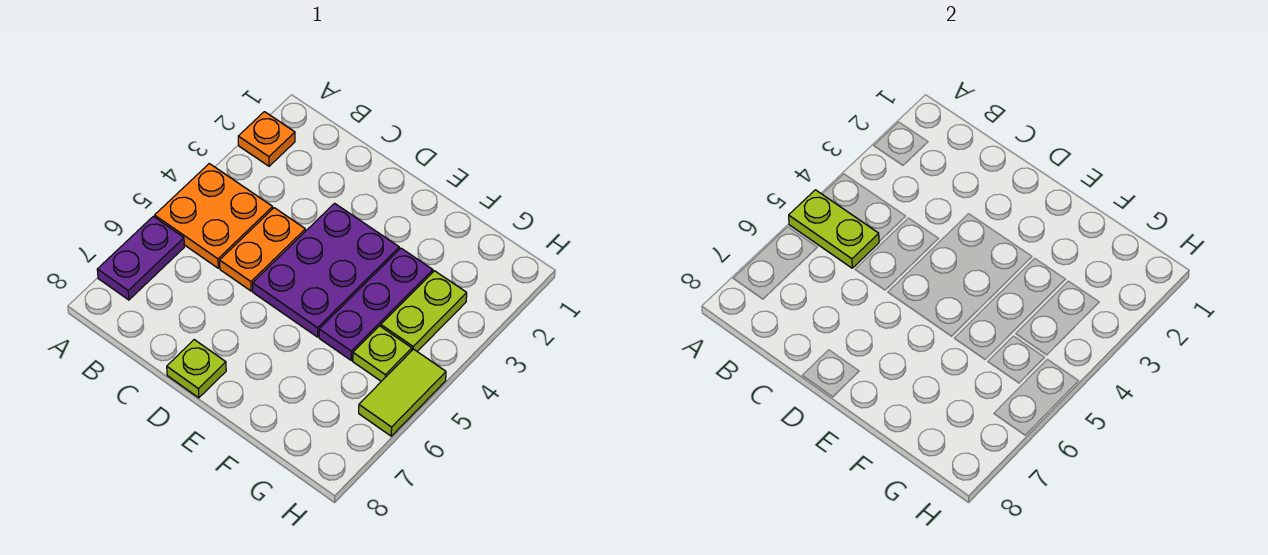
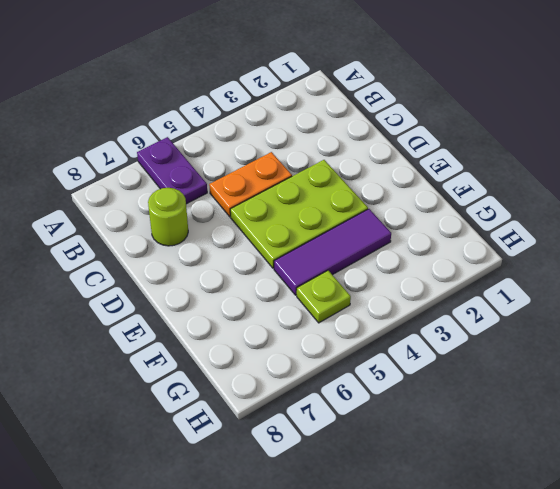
purple 1x2 plate [137,137,207,204] -> purple 1x2 plate turned to [97,217,184,300]
lime 1x1 round brick [148,188,188,246] -> none
lime 2x3 plate [230,160,368,268] -> purple 2x3 plate [253,203,399,337]
purple 1x3 tile [274,209,391,295] -> purple 1x3 plate [319,248,433,360]
none -> orange 1x1 plate [238,112,295,166]
none -> orange 2x2 plate [155,164,273,268]

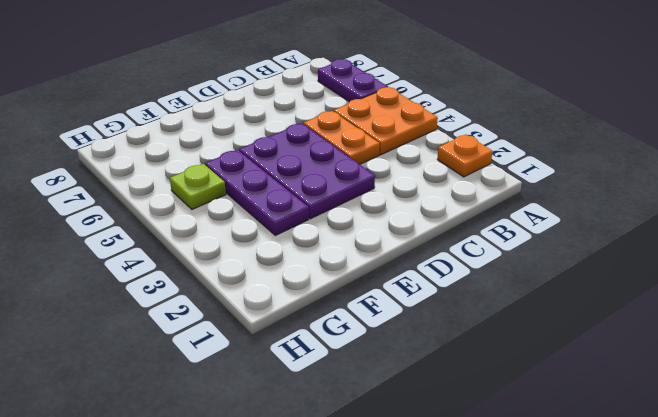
none -> lime 1x1 plate [167,340,226,398]
none -> lime 1x2 plate [381,271,467,351]

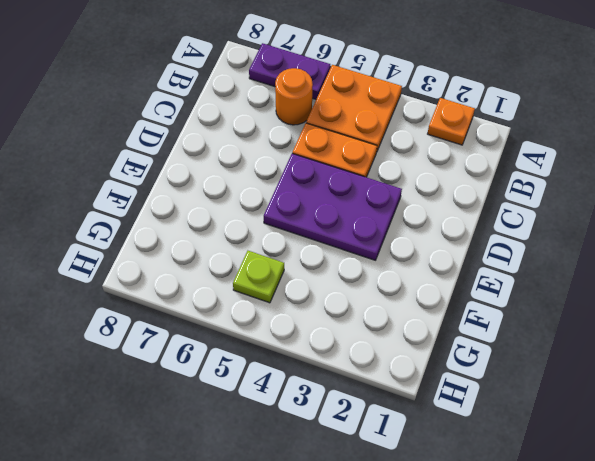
orange 1x1 round brick [275,68,313,125] -> none
none -> lime 1x1 plate [167,340,226,398]
none -> purple 1x3 plate [319,248,433,360]

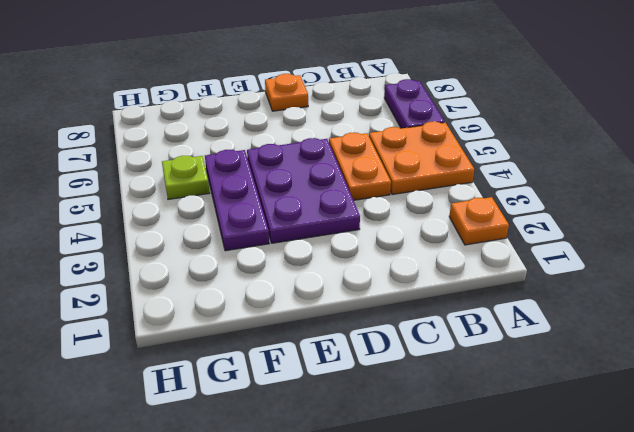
orange 1x1 plate [265,74,308,111] -> lime 1x1 plate [167,340,226,398]
none -> lime 1x2 plate [381,271,467,351]
none -> lime 1x2 tile [359,349,446,436]

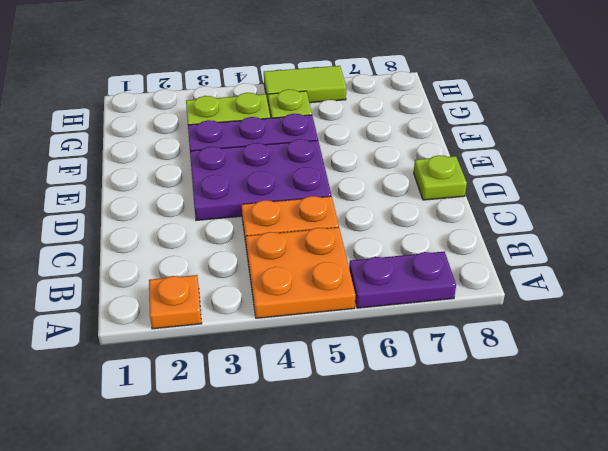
none -> lime 1x2 plate [789,190,879,268]

